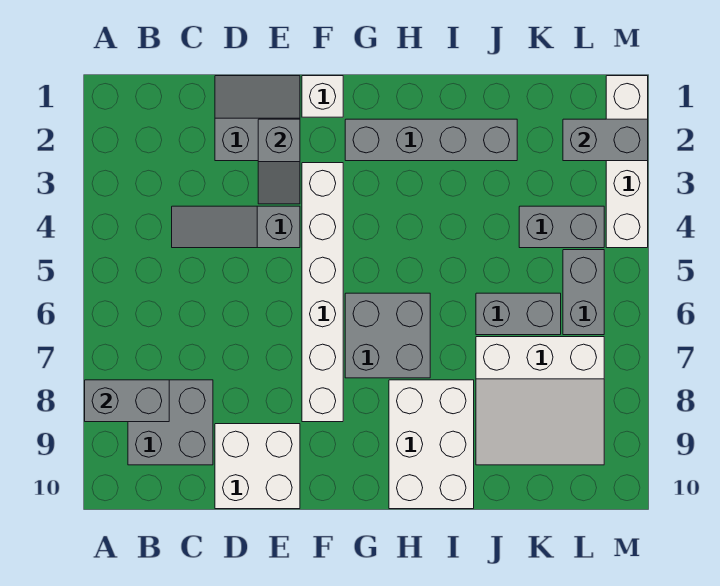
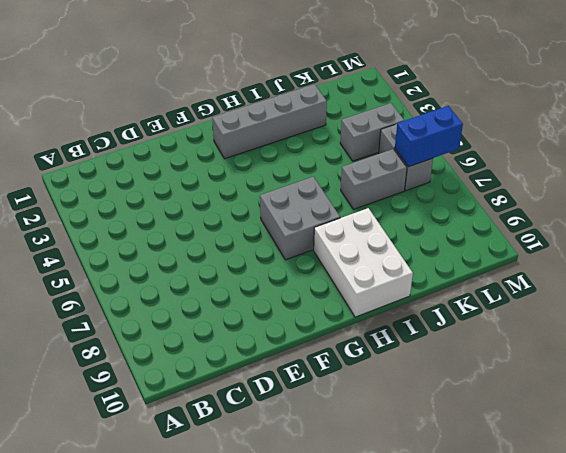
blue 1x2 brick [395,106,463,167] -> none
none -> grey 2x2 brick [128,380,213,465]
none -> grey 1x3 slope [172,206,300,248]
none -> grey 2x2 slope [215,76,300,161]

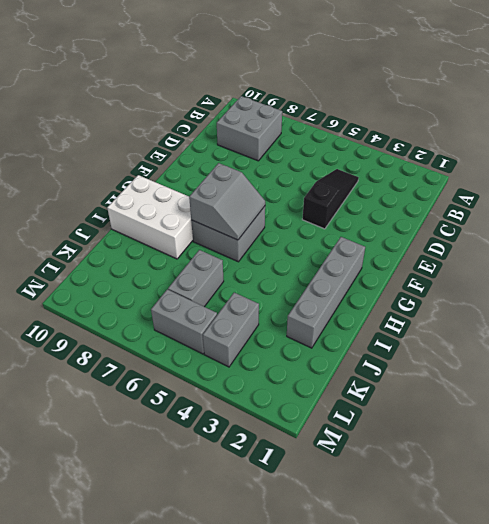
black 1x3 slope [302,169,359,229] -> grey 1x3 slope [172,206,300,248]
grey 2x2 slope [189,163,265,240] -> grey 2x2 slope moved to [215,76,300,161]
none -> white 2x2 brick [215,424,300,509]
none -> white 1x1 brick [302,76,343,117]
none -> white 1x6 brick [302,163,343,422]

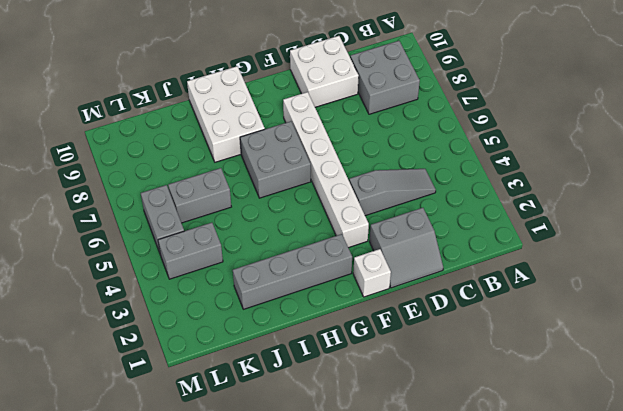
none -> white 3x3 slope [476,337,604,465]
none -> white 1x4 brick [606,76,648,248]
none -> grey 1x2 brick [85,380,169,422]

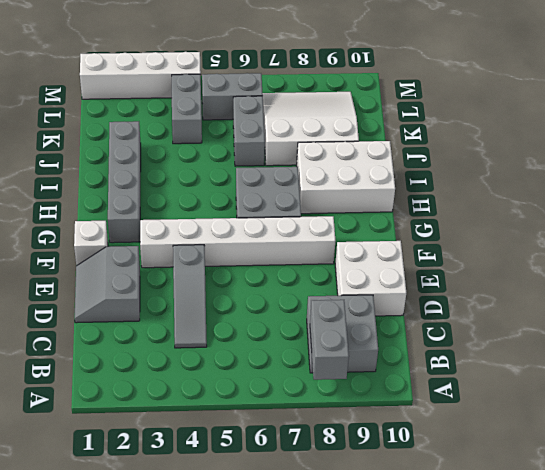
white 3x3 slope [263,92,359,166] -> white 3x3 slope turned to [476,337,604,465]
none -> grey 1x2 slope [258,119,300,204]
none -> grey 1x2 brick [563,119,648,161]

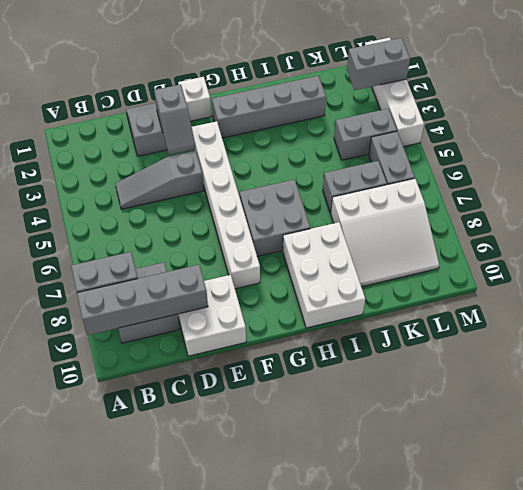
grey 1x4 brick [77,265,208,335] -> none

